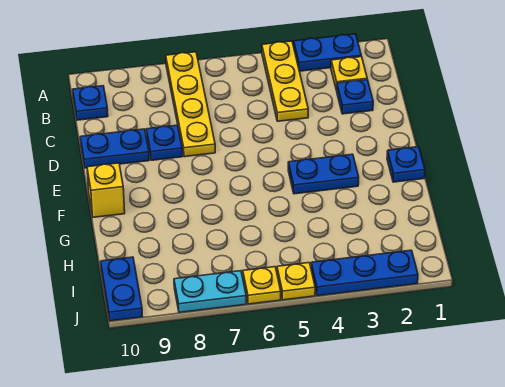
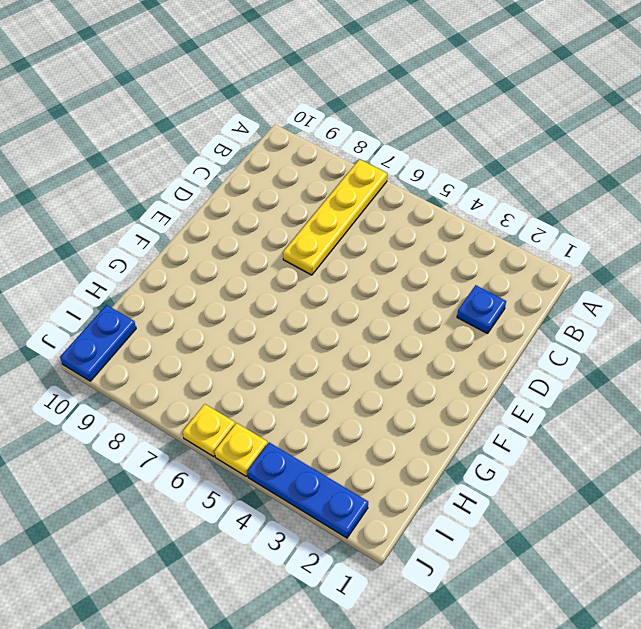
none -> blue 1x2 plate [294,34,361,71]
none -> yellow 1x3 plate [262,41,308,121]
none -> yellow 1x1 plate [331,57,367,90]

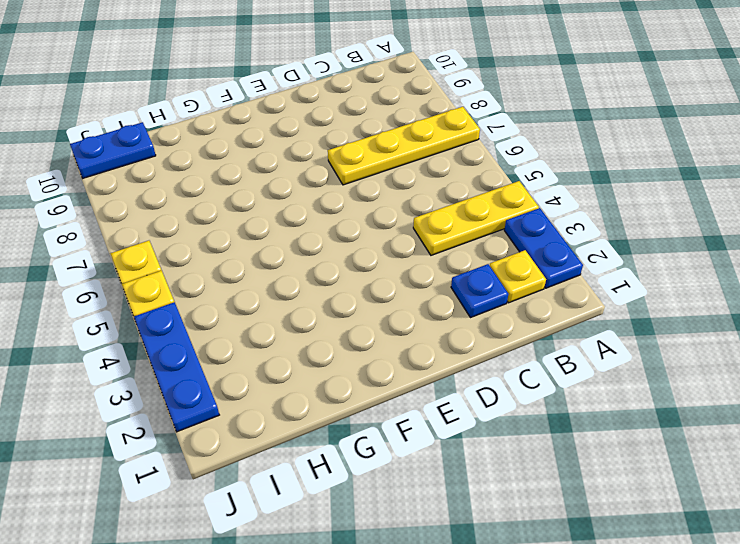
none -> blue 1x1 plate [73,86,108,120]
none -> blue 1x1 plate [146,125,182,160]
none -> blue 1x2 plate [80,129,149,168]

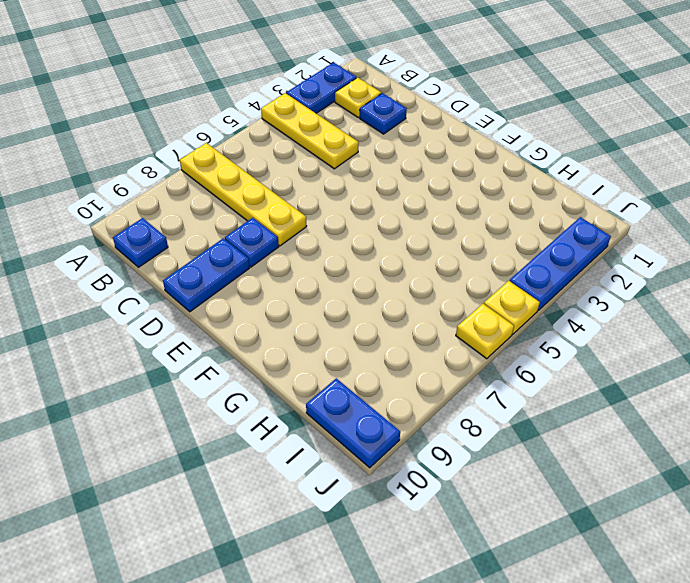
none -> blue 1x1 plate [387,147,425,182]
none -> blue 1x2 plate [288,154,359,194]
none -> yellow 1x1 brick [87,163,125,217]

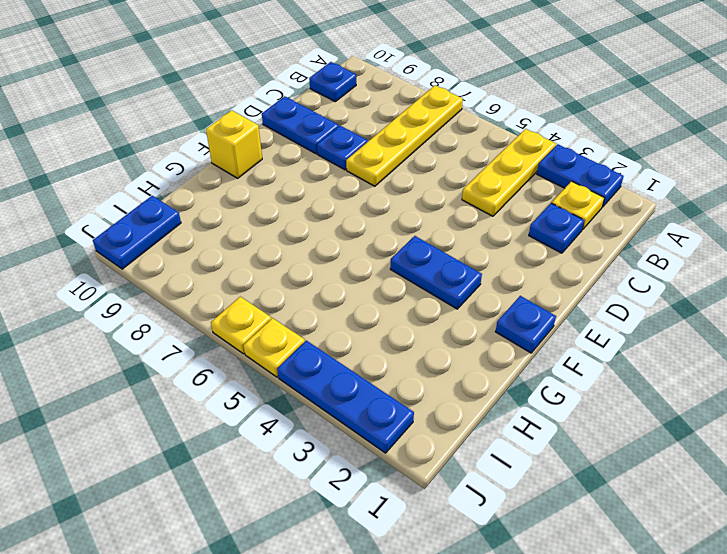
none -> cyan 1x2 plate [174,271,246,313]

